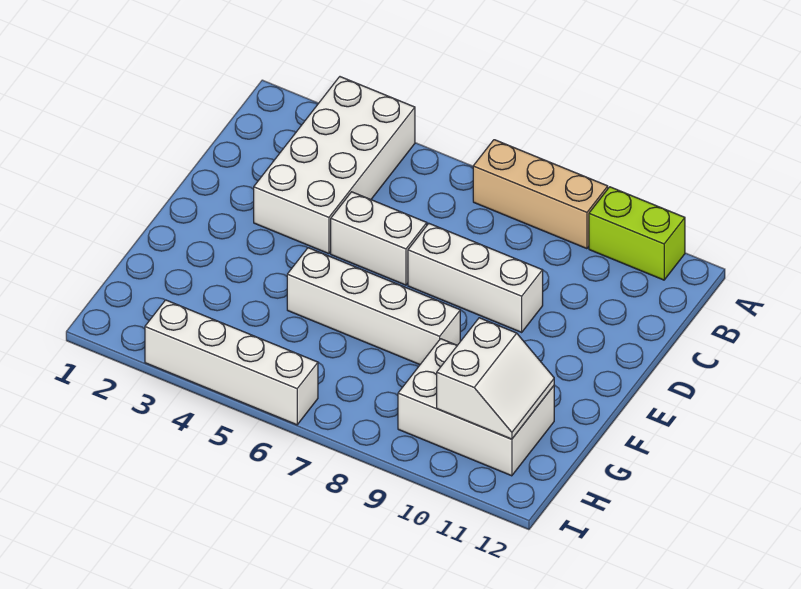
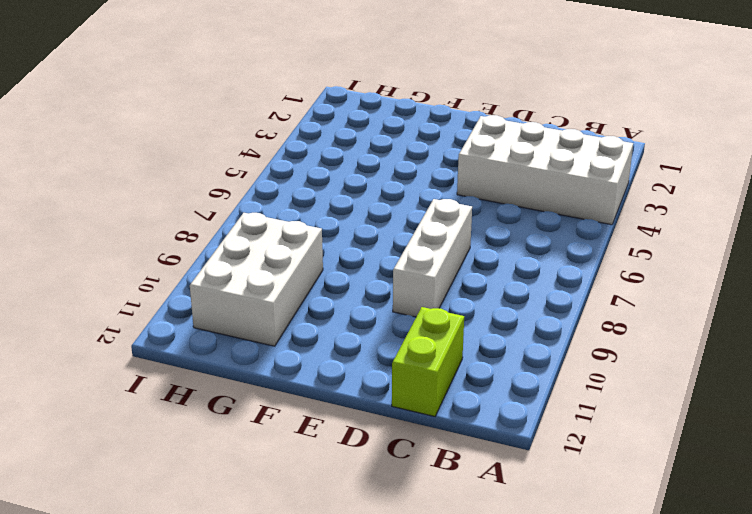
lime 1x2 brick [392,307,464,416] -> lime 1x2 brick moved to [589,187,685,280]
none -> tan 1x3 brick [473,140,608,249]
none -> white 1x2 brick [331,192,427,285]

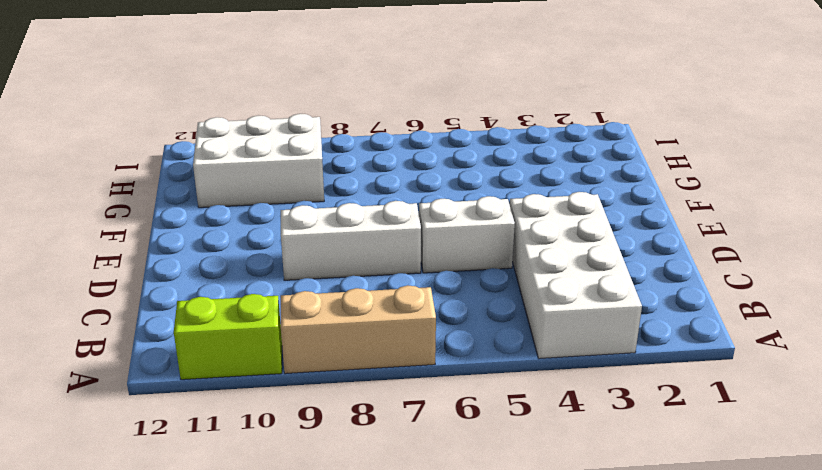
none -> white 1x4 brick [287,248,460,364]
none -> white 1x4 brick [145,300,318,425]

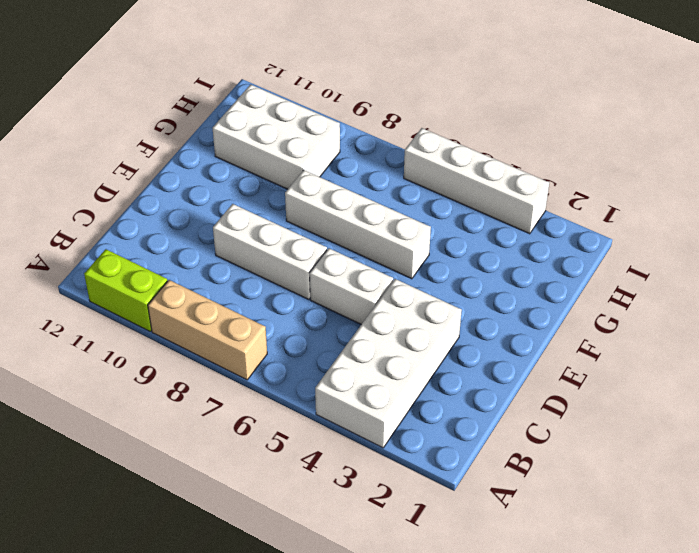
none -> white 2x2 slope [437,318,554,439]

